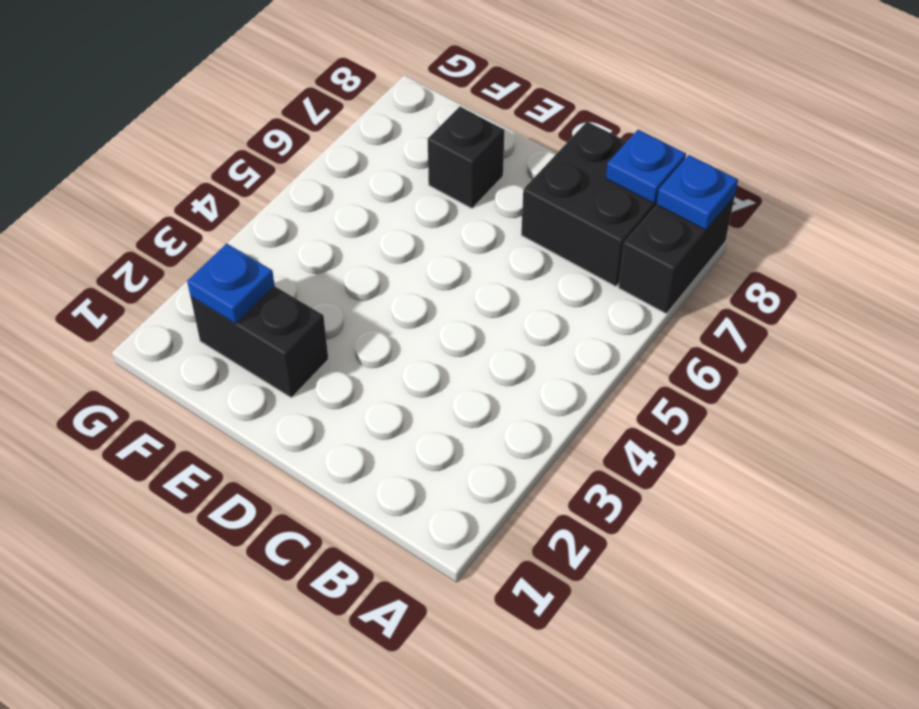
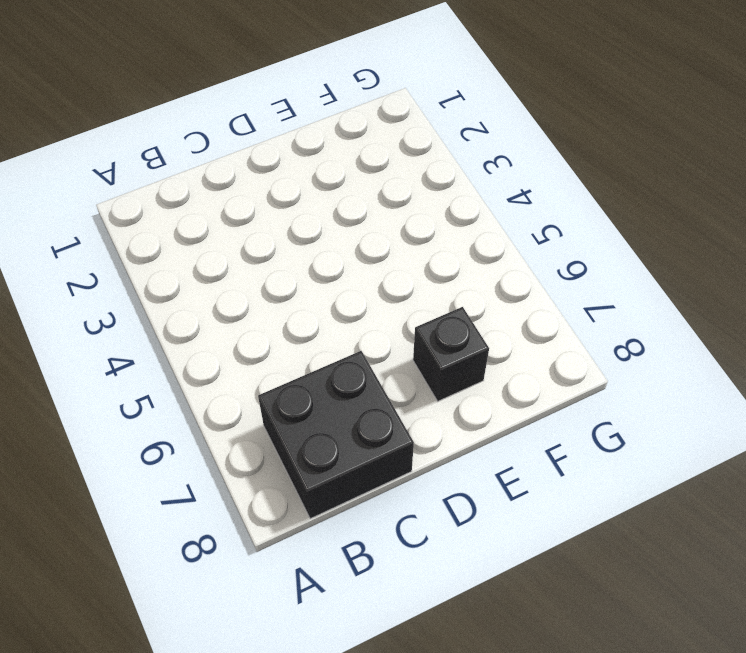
none -> black 1x2 brick [618,196,735,314]
none -> black 1x2 brick [191,286,328,398]

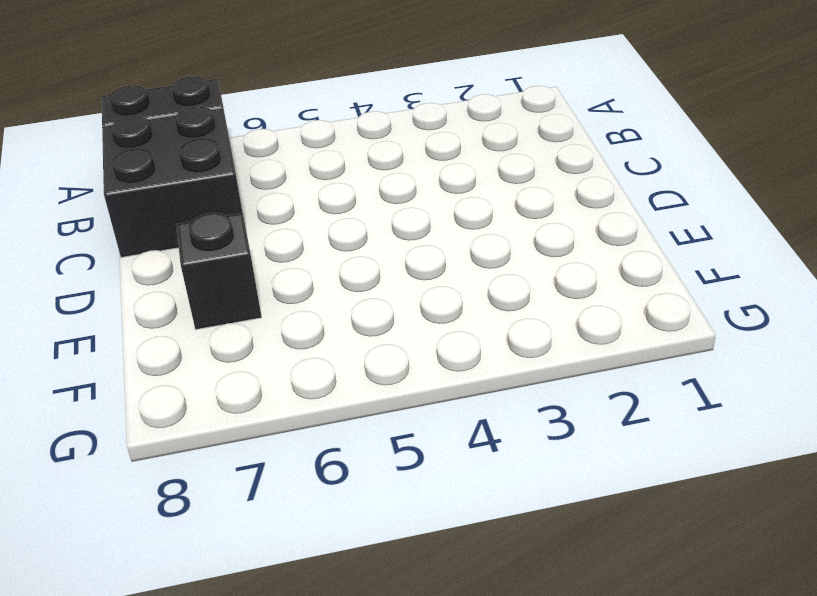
none -> black 1x2 brick [191,286,328,398]
none -> blue 1x1 plate [657,155,738,230]

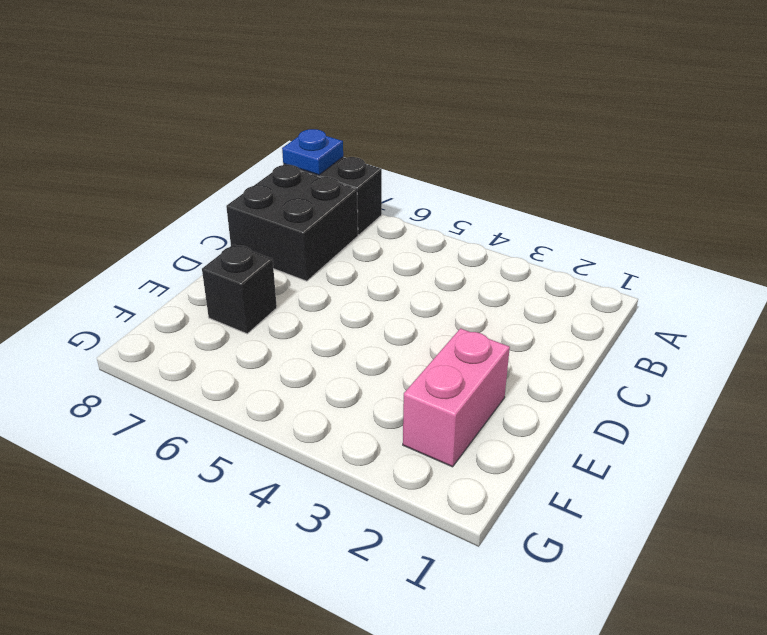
pink 1x2 brick [403,328,510,467] -> black 1x2 brick [191,286,328,398]
none -> blue 1x1 plate [606,130,686,203]
none -> blue 1x1 plate [187,243,275,324]

